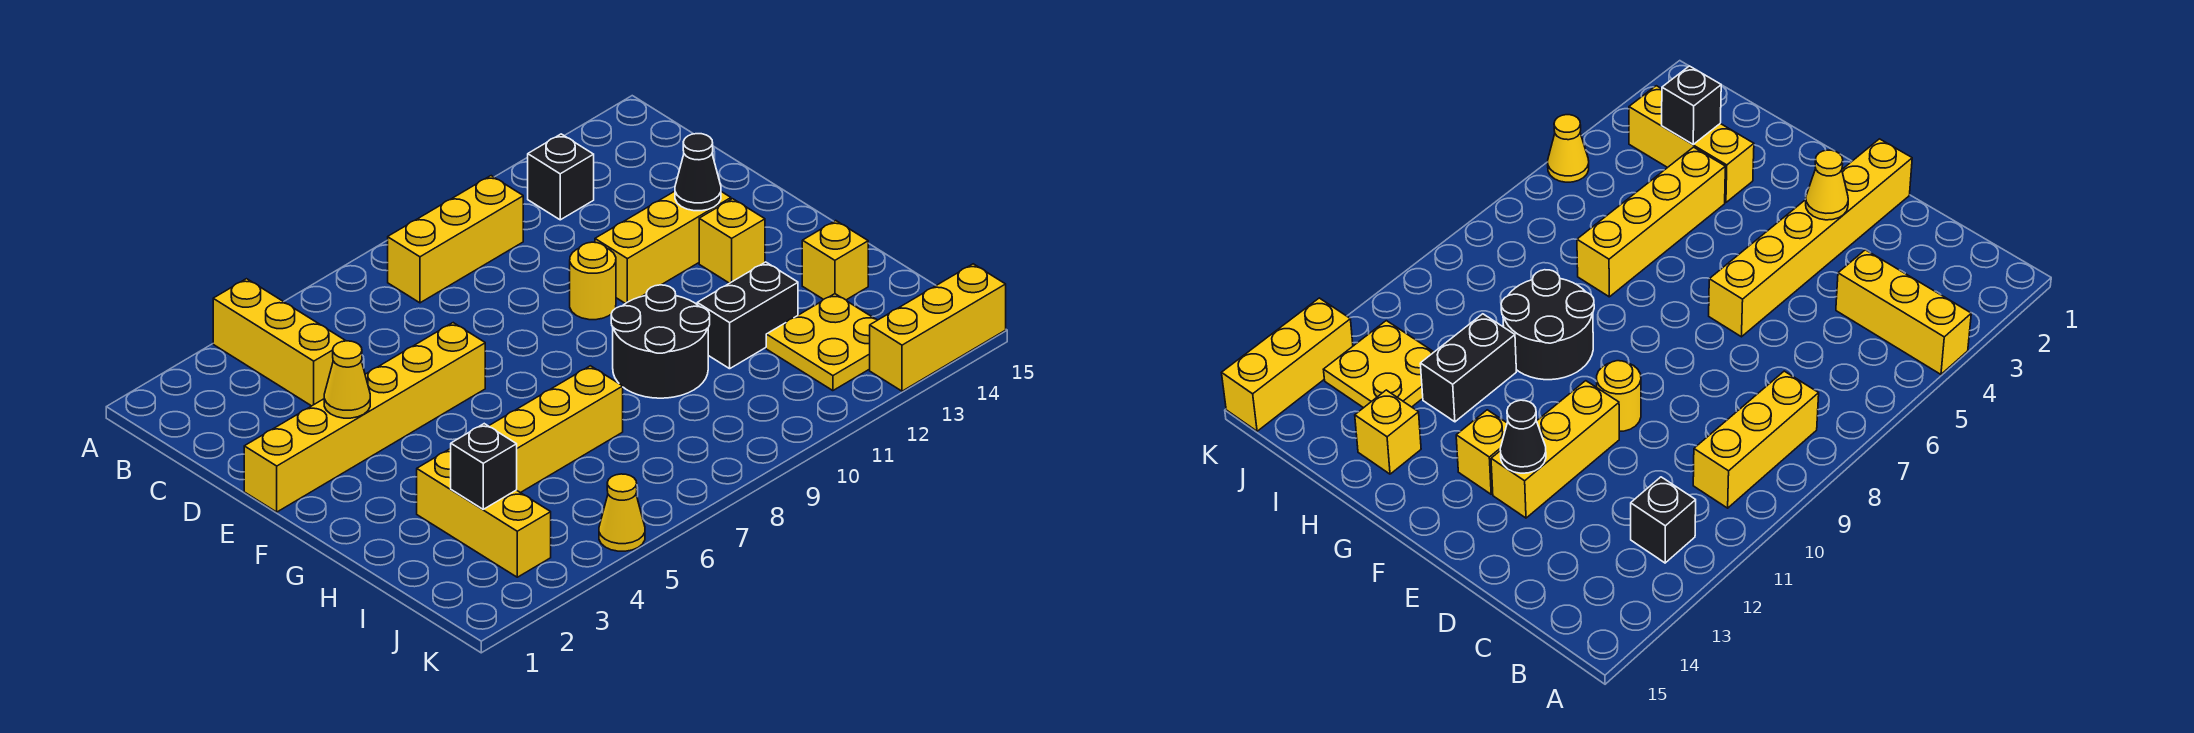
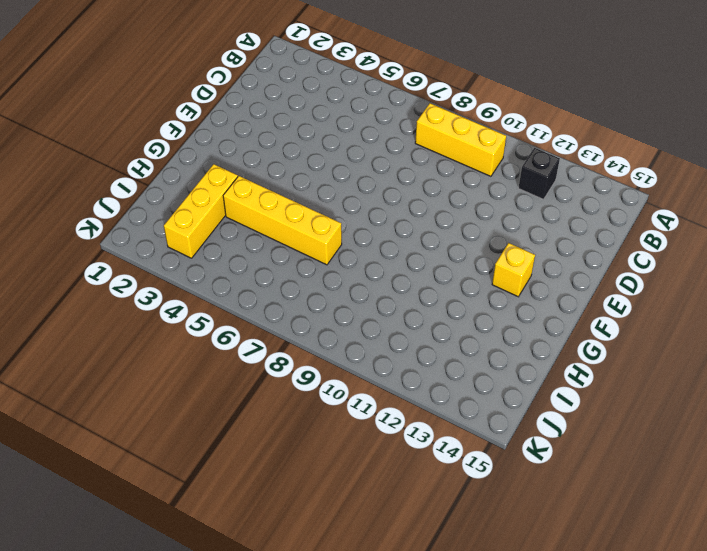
none -> yellow 1x3 brick [213,279,346,406]
none -> yellow 1x6 brick [244,323,485,512]
none -> yellow 1x1 round brick [570,242,616,320]

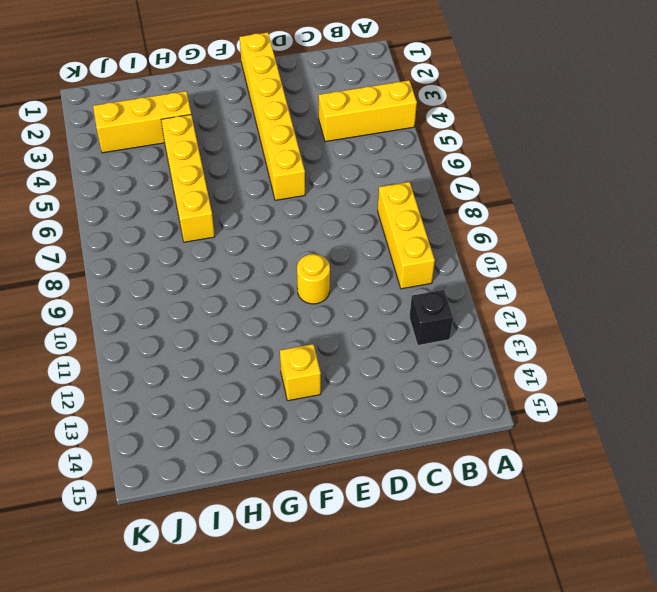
none -> yellow 1x3 brick [595,191,731,304]
none -> black 2x2 round brick [611,285,710,398]
none -> black 1x2 brick [697,262,798,369]

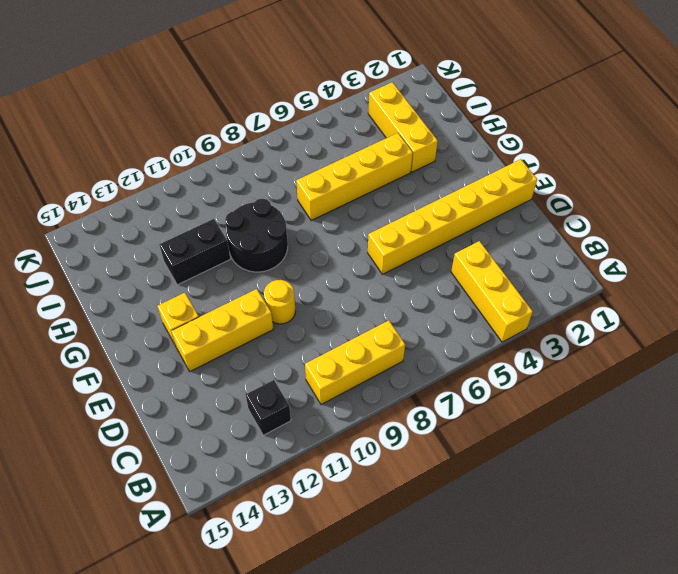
none -> yellow 1x1 brick [802,221,868,300]
none -> yellow 2x2 plate [766,294,877,391]
none -> yellow 1x1 cone [599,474,645,551]

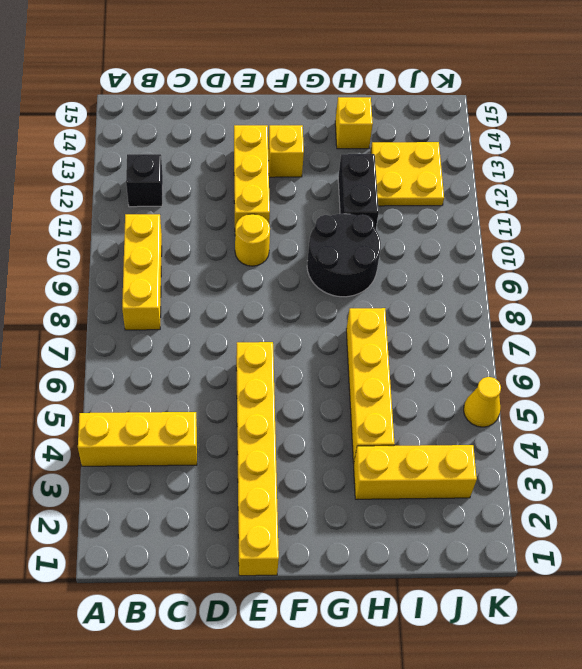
none -> yellow 1x3 brick [870,264,1006,391]
none -> yellow 1x1 cone [324,341,370,418]
none -> black 1x1 cone [675,134,721,211]

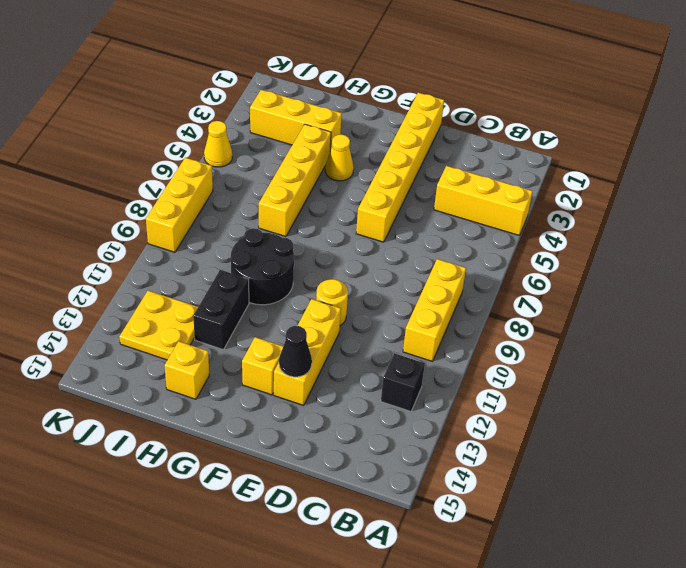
yellow 1x1 cone [325,135,354,181] -> yellow 1x1 cone moved to [324,341,370,418]
yellow 1x3 brick [146,158,213,252] -> yellow 1x3 brick moved to [870,264,1006,391]
none -> black 1x1 brick [451,424,517,509]

